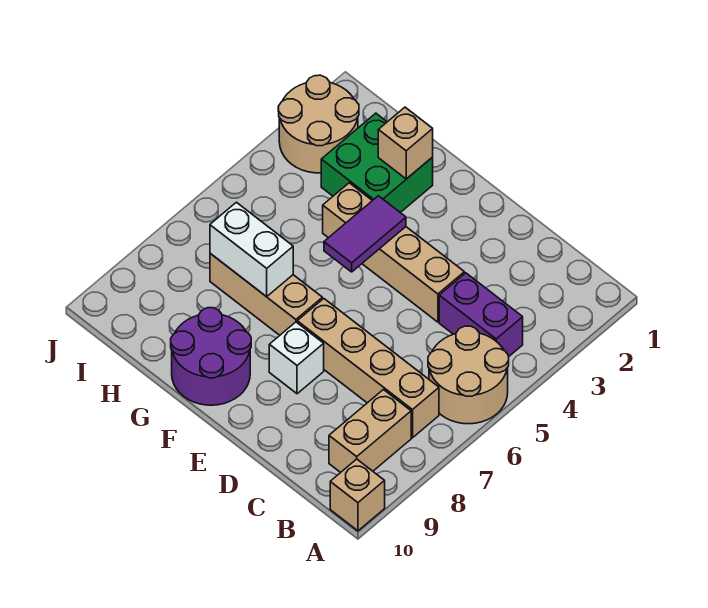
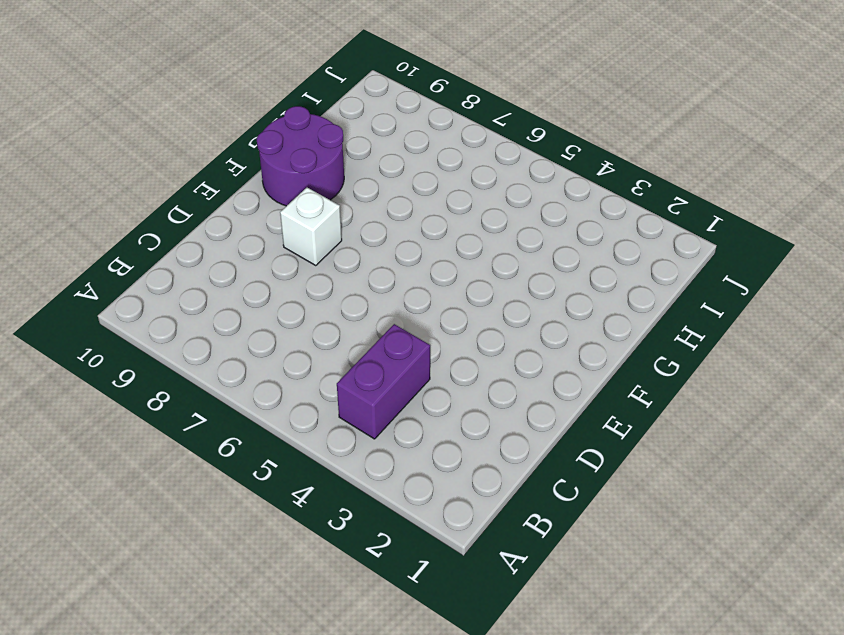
none -> tan 2x2 round brick [428,326,509,424]
none -> tan 1x1 brick [330,459,385,531]
none -> tan 1x4 brick [297,299,439,438]

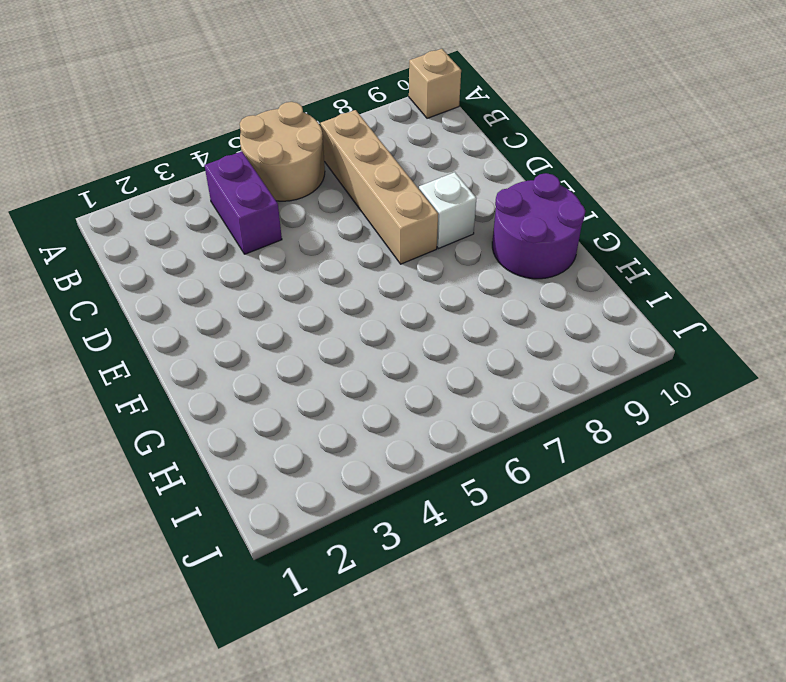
none -> tan 1x2 brick [329,390,411,473]
none -> tan 1x4 brick [323,183,464,322]
none -> tan 1x3 brick [210,253,322,335]

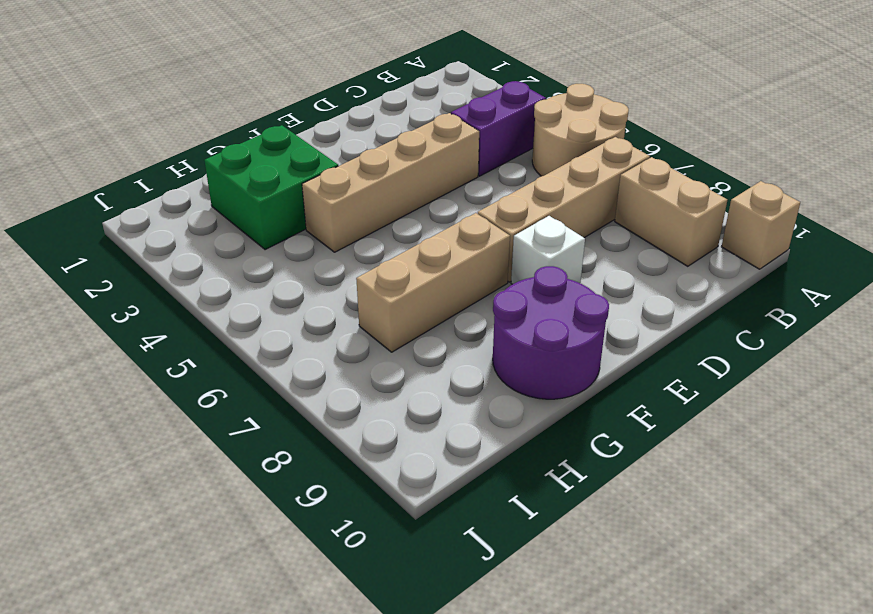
none -> tan 2x2 round brick [278,75,359,173]
none -> purple 1x2 tile [324,196,406,272]
none -> tan 1x1 brick [378,107,433,179]

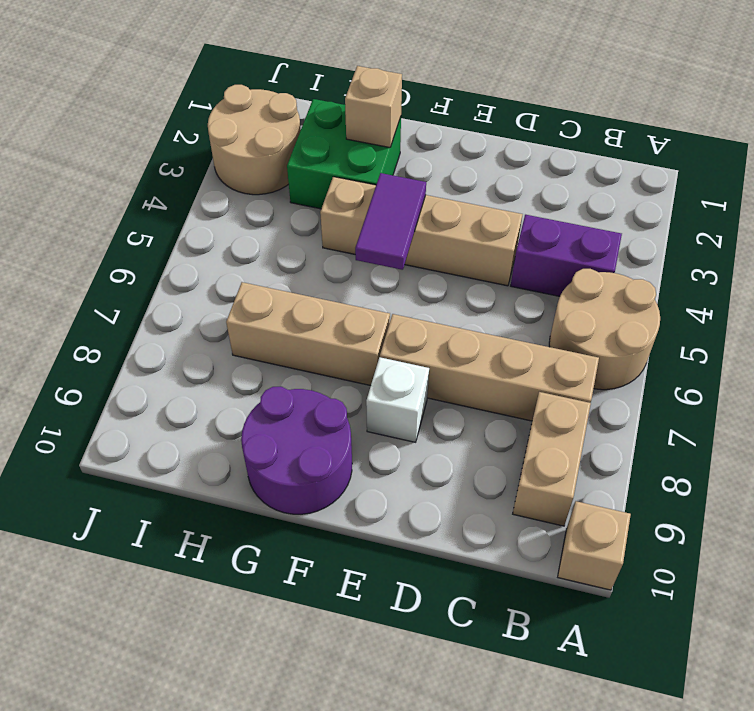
none -> white 1x2 brick [210,202,293,297]

